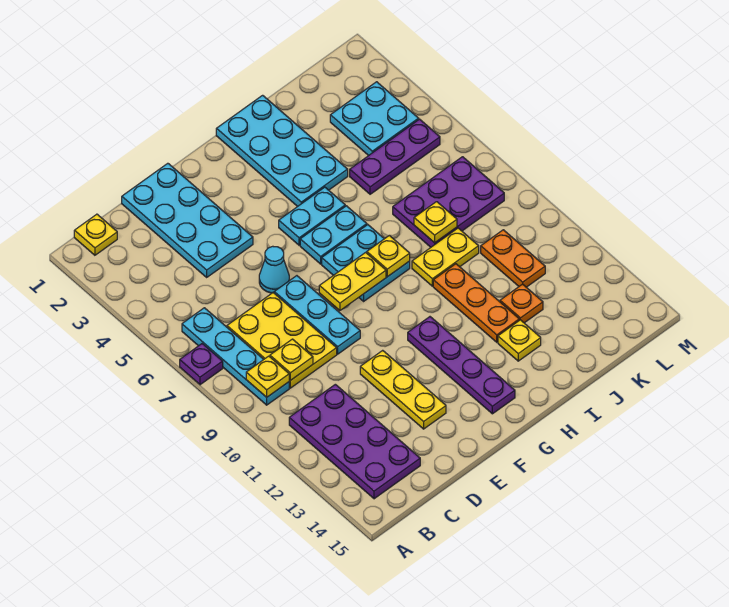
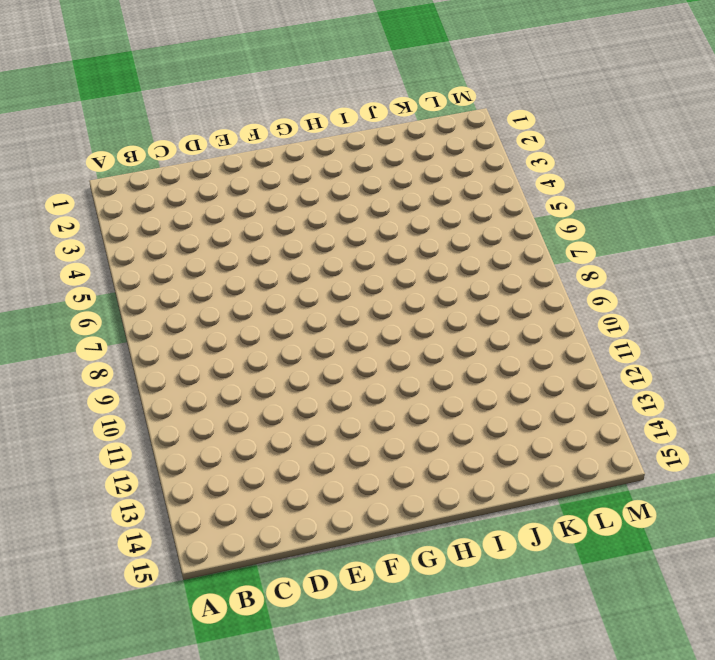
none -> purple 1x1 plate [180,344,223,385]
none -> yellow 1x1 plate [74,214,117,255]
none -> cyan 1x4 plate [182,308,289,405]

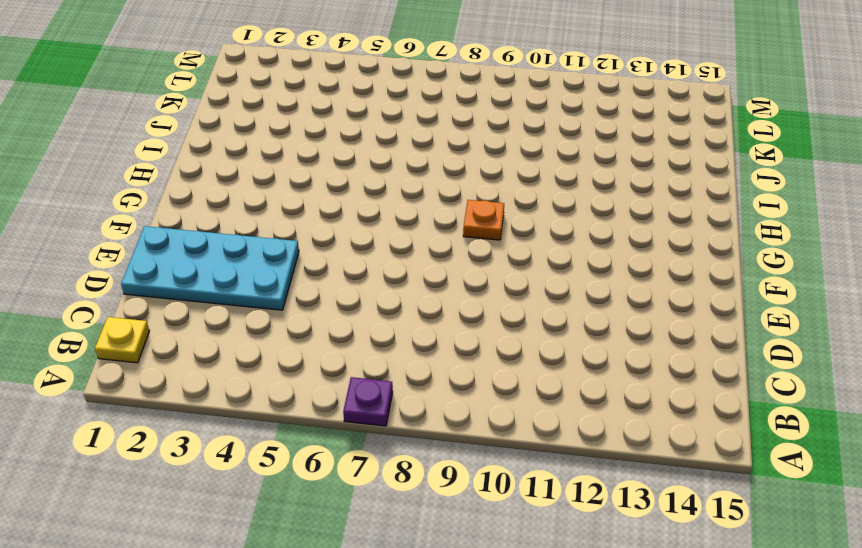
orange 1x1 plate [463,200,504,240] -> orange 1x1 plate moved to [500,284,543,323]
none -> cyan 1x4 plate [182,308,289,405]
none -> purple 2x4 plate [289,384,420,499]
none -> yellow 2x3 plate [227,293,337,388]

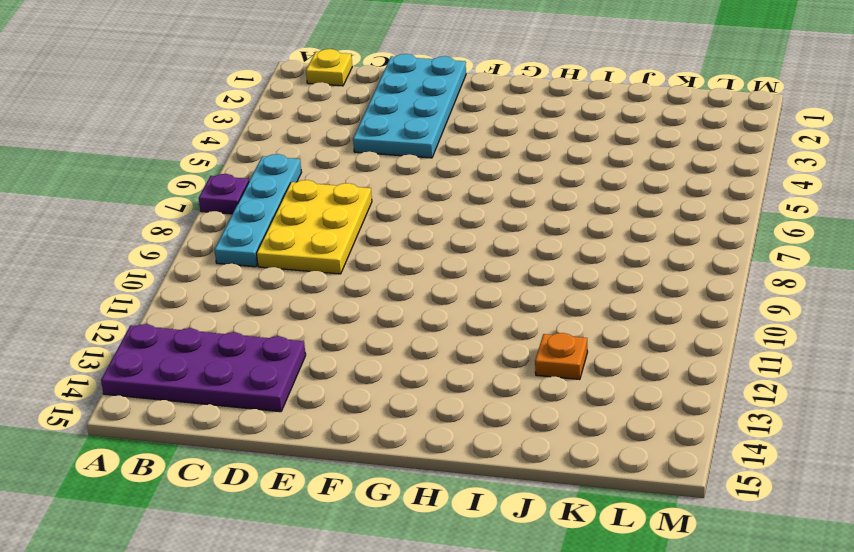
purple 2x4 plate [101,324,306,412] -> purple 2x4 plate turned to [289,384,420,499]
none -> cyan 1x1 cone [259,246,289,293]
none -> cyan 1x3 plate [274,276,360,354]
none -> yellow 1x3 plate [360,350,446,429]

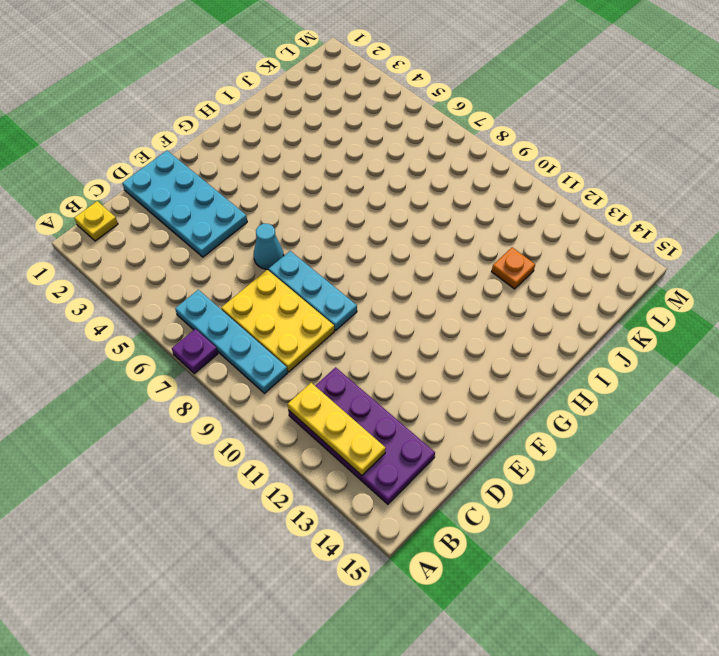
yellow 1x3 plate [288,383,386,475] -> yellow 1x3 plate moved to [360,350,446,429]
none -> cyan 1x2 plate [279,187,345,245]
none -> cyan 1x2 plate [300,206,367,264]
none -> cyan 2x2 plate [322,225,410,301]

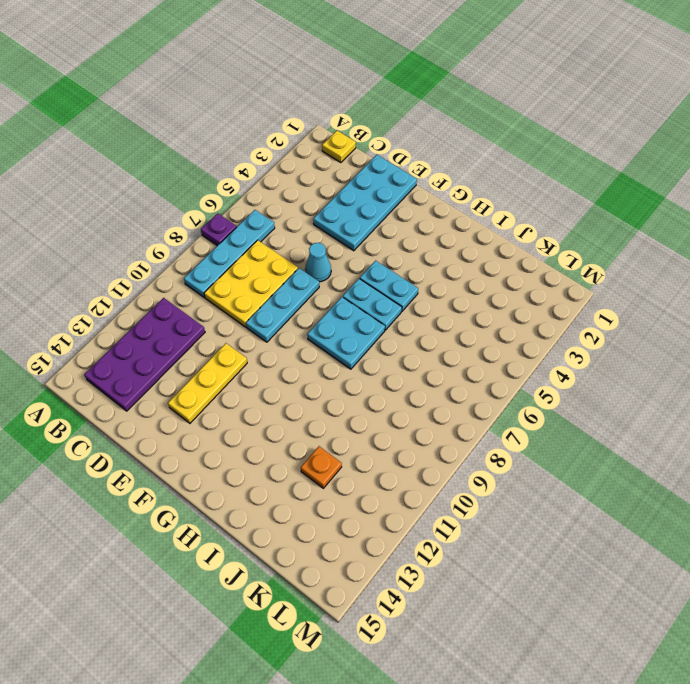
none -> purple 1x4 plate [408,317,515,414]
none -> cyan 2x4 plate [216,95,348,207]
none -> yellow 1x2 plate [412,228,479,286]

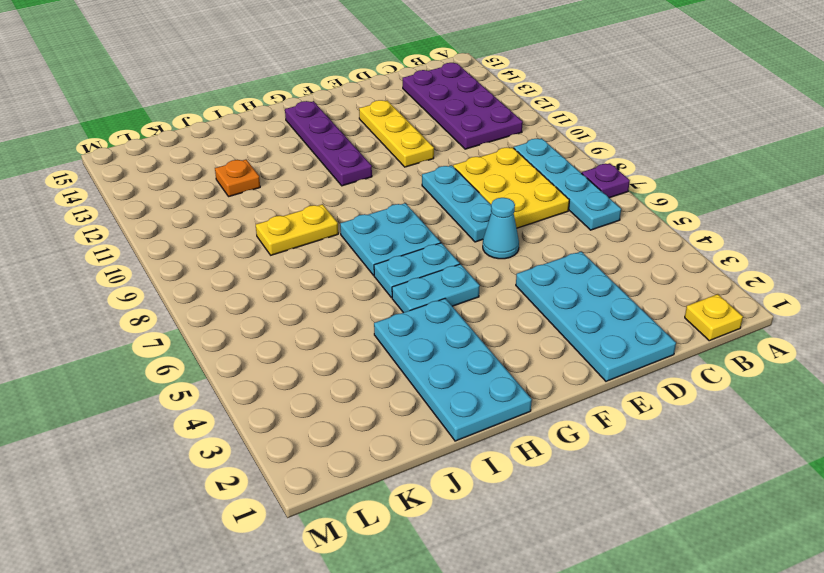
none -> orange 1x3 plate [433,264,519,342]
none -> yellow 1x1 plate [498,320,541,361]
none -> purple 1x3 plate [350,119,440,194]

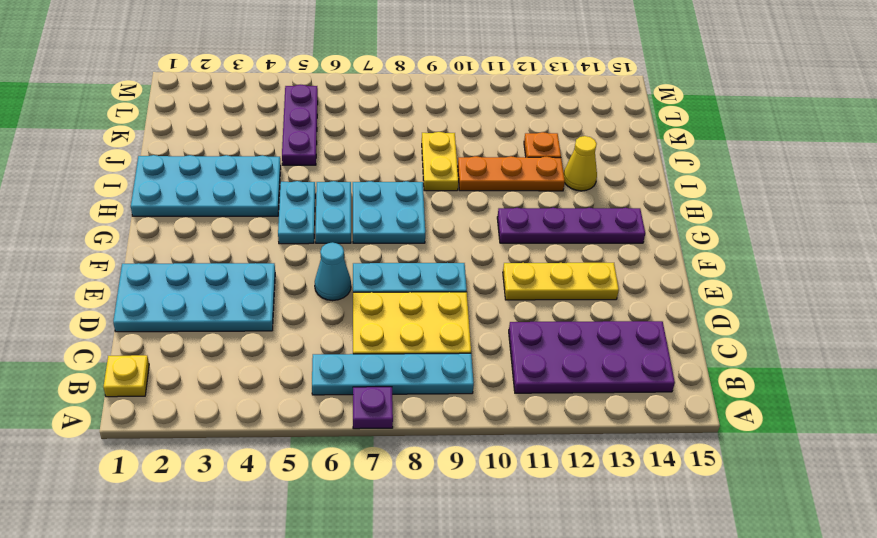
yellow 1x1 cone [564,136,597,191] -> yellow 1x1 plate [498,320,541,361]
none -> purple 2x3 plate [393,157,504,247]
none -> cyan 2x2 plate [330,82,419,156]
none -> orange 1x2 plate [481,230,545,287]

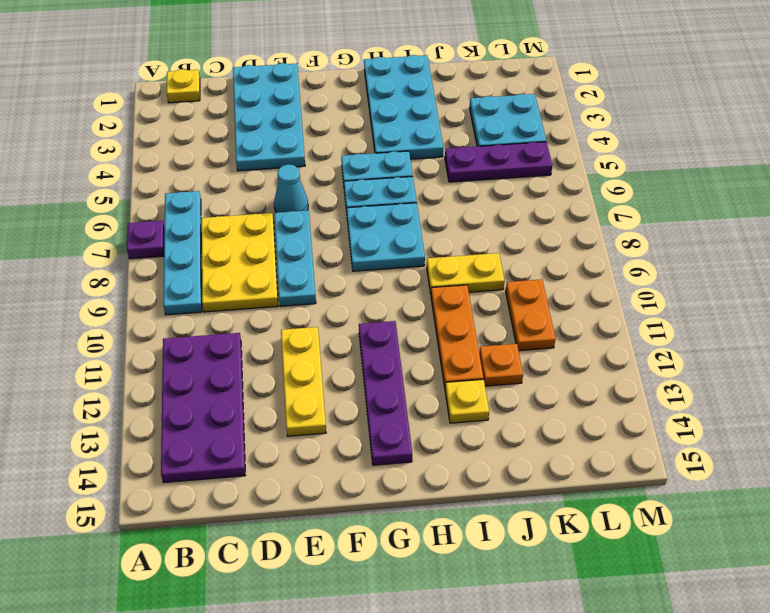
none -> purple 2x3 plate [393,157,504,247]
none -> yellow 1x1 plate [246,356,289,397]
none -> yellow 1x1 plate [270,339,313,380]

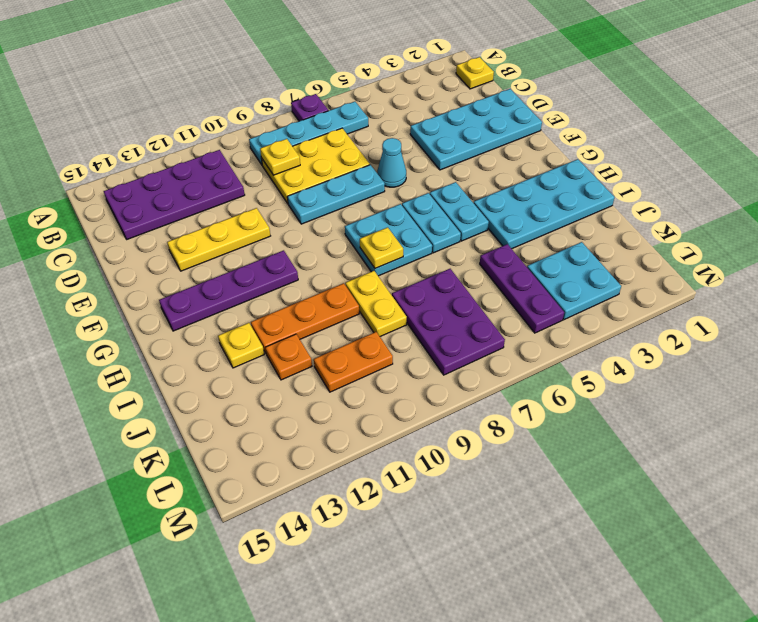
none -> yellow 1x1 plate [246,356,289,397]
none -> yellow 1x2 plate [319,252,386,311]
none -> yellow 1x1 plate [414,202,457,243]

